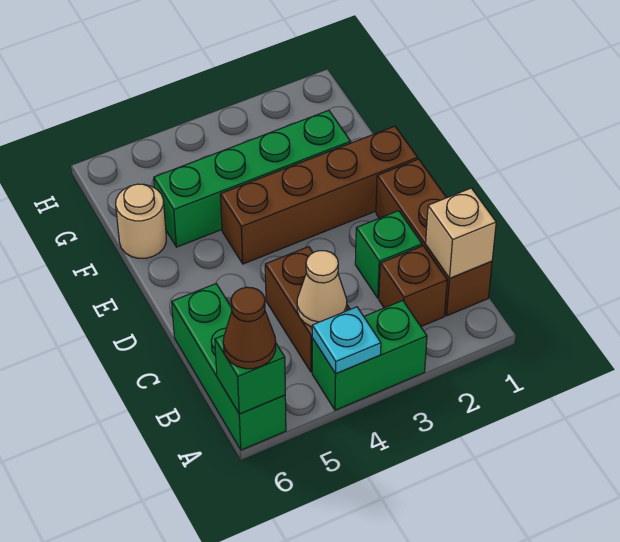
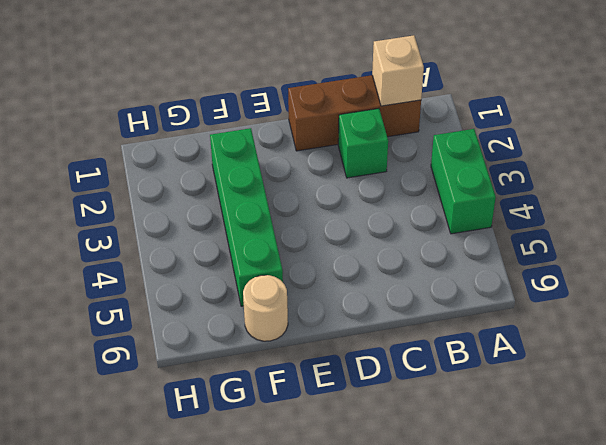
none -> green 1x3 brick [172,284,286,450]
none -> brown 1x1 brick [379,246,447,326]
none -> brown 1x2 brick [265,247,350,372]

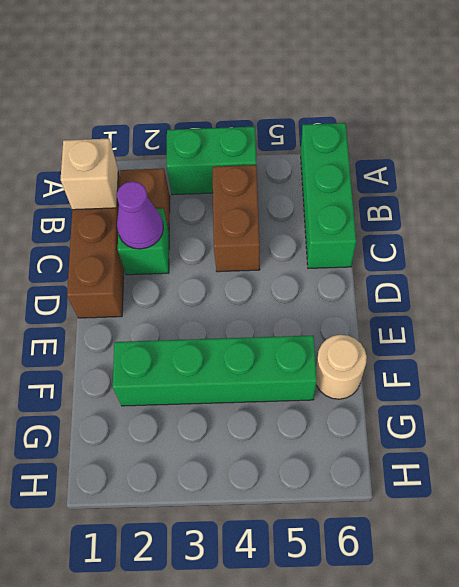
purple 1x1 cone [116,181,163,249] -> none
none -> brown 1x4 brick [220,126,418,264]
none -> cyan 1x1 plate [312,307,381,374]
none -> green 1x1 brick [215,335,285,414]

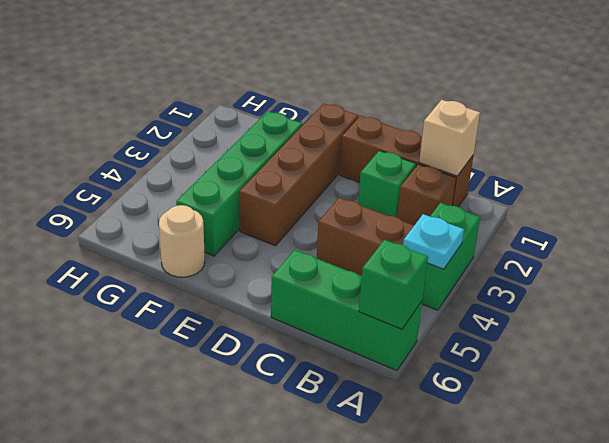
none -> tan 1x1 cone [297,251,347,327]
none -> brown 1x1 cone [223,287,276,369]

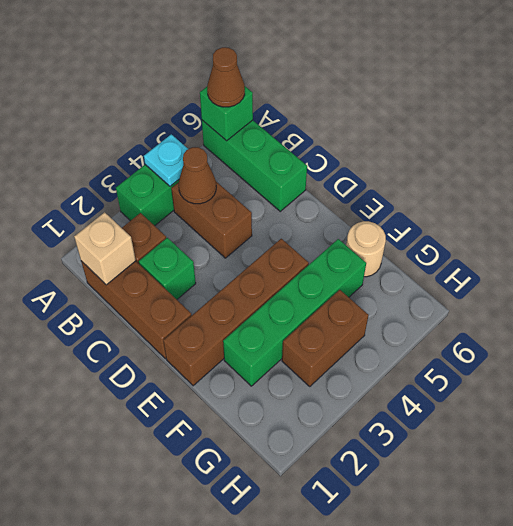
brown 1x1 cone [179,147,216,204] -> tan 1x1 cone [297,251,347,327]
brown 1x2 brick [282,290,369,386] -> none

